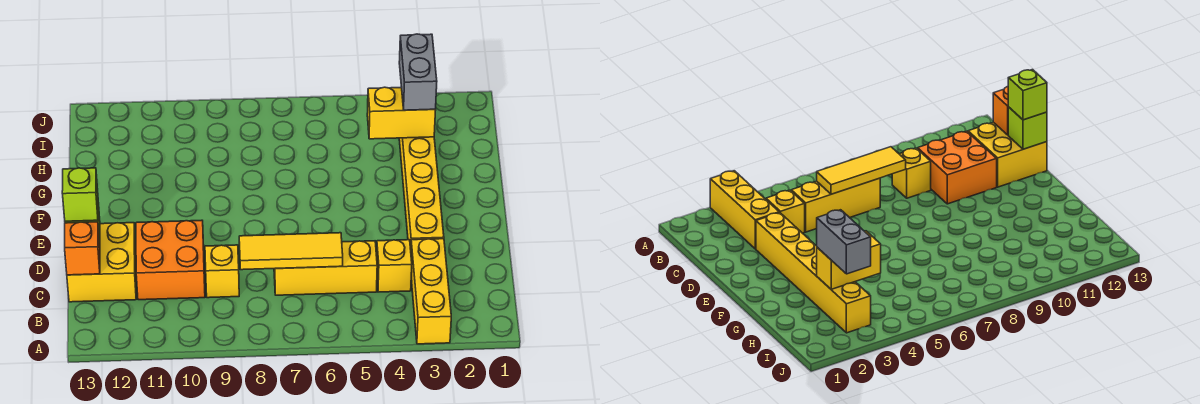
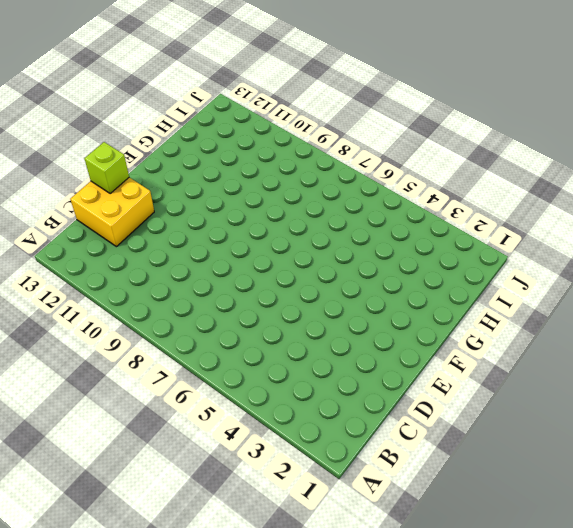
none -> yellow 1x3 brick [411,239,451,344]
none -> yellow 1x1 brick [377,240,412,292]
none -> yellow 1x3 brick [274,241,377,295]

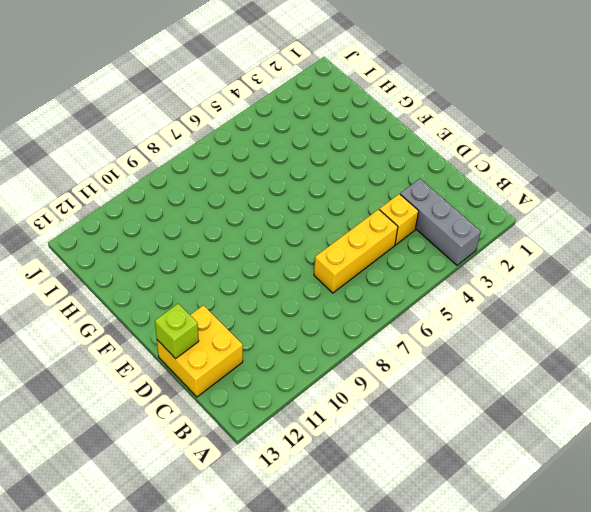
grey 1x3 brick [400,179,481,265] -> yellow 1x3 brick [411,239,451,344]
none -> yellow 1x1 brick [205,245,239,298]
none -> orange 2x2 brick [136,220,205,300]
none -> yellow 1x6 brick [399,137,444,249]

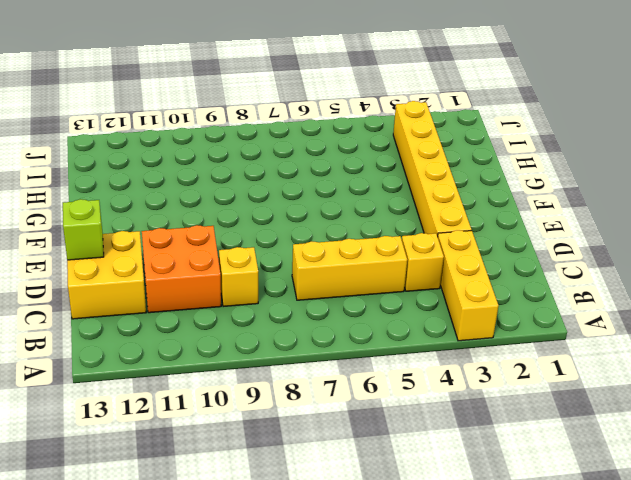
none -> yellow 1x3 tile [239,233,343,270]
none -> orange 1x1 brick [65,222,100,275]
none -> yellow 1x2 brick [367,87,436,139]

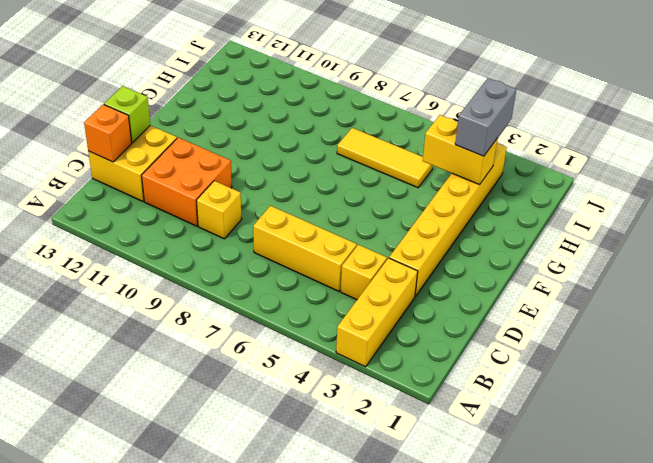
yellow 1x3 tile [337,128,433,188] -> yellow 1x3 tile moved to [239,233,343,270]
none -> lime 1x1 brick [62,168,98,221]

